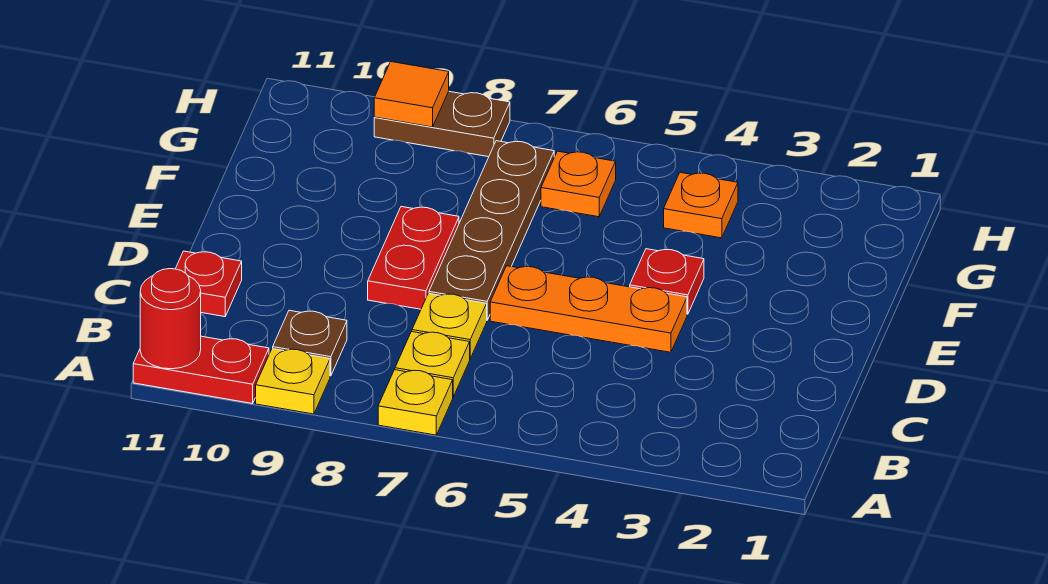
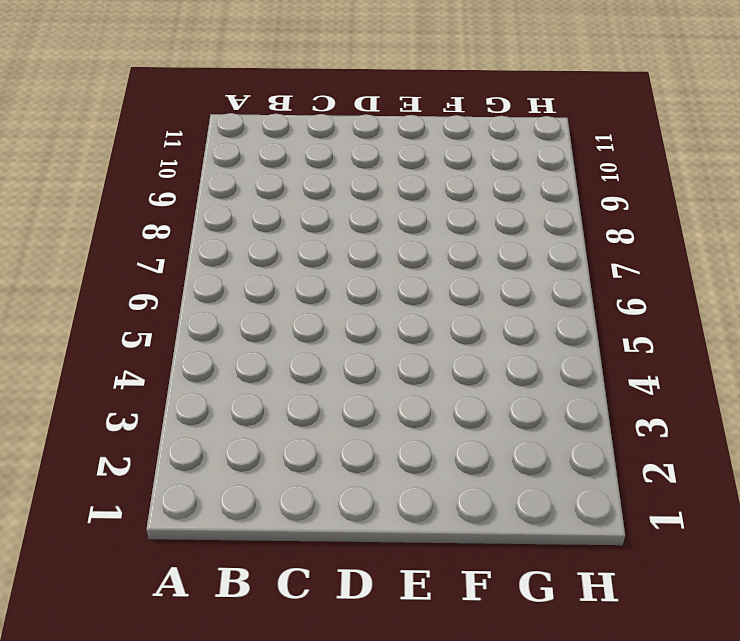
none -> yellow 1x1 plate [378,370,453,435]
none -> yellow 1x1 plate [256,349,330,414]
none -> red 1x2 plate [133,336,269,404]

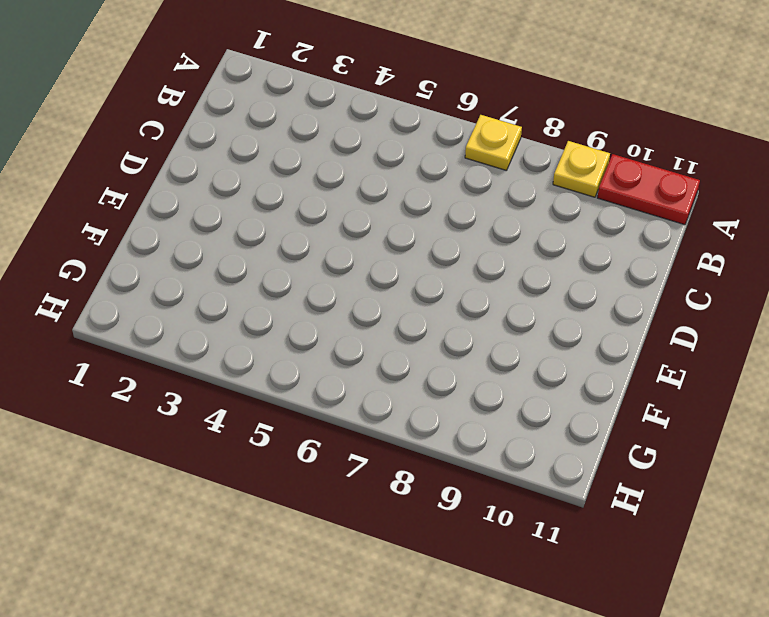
none -> yellow 1x1 plate [395,332,470,397]
none -> brown 1x1 plate [273,310,347,376]
none -> yellow 1x1 plate [412,293,487,358]

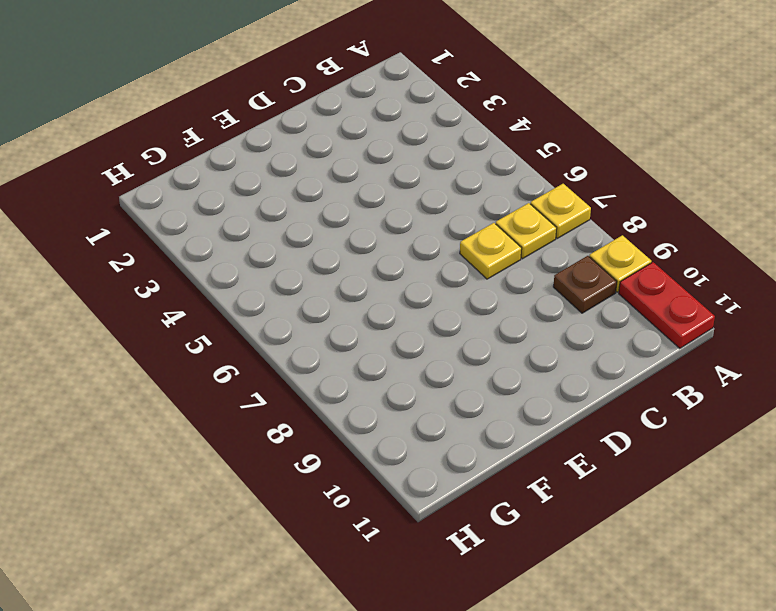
none -> red 1x1 plate [176,251,242,317]
none -> orange 1x3 plate [490,266,687,352]
none -> brown 1x4 plate [429,141,554,320]

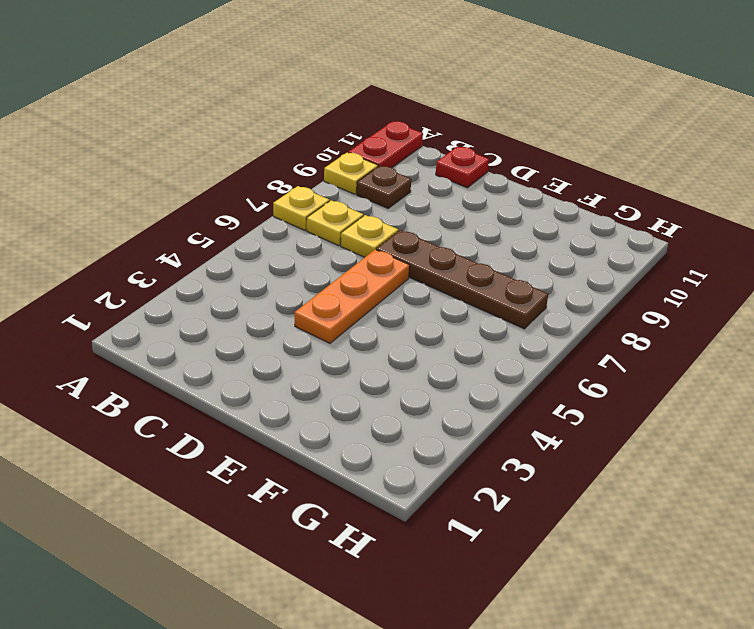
none -> red 1x2 plate [368,207,459,309]
none -> red 1x1 plate [630,249,704,314]
none -> orange 1x1 plate [664,172,738,238]

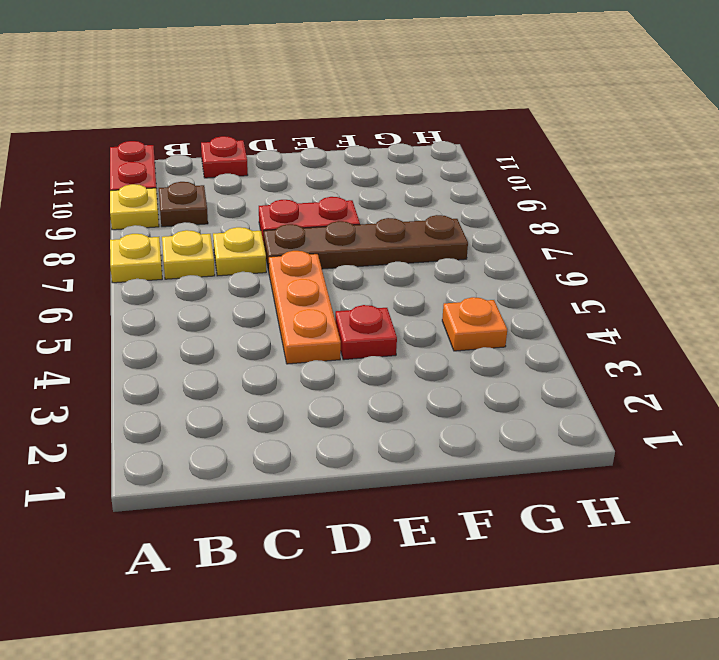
none -> orange 1x1 plate [541,151,616,217]
none -> brown 1x2 plate [374,91,510,157]
none -> red 1x1 round brick [140,269,201,369]

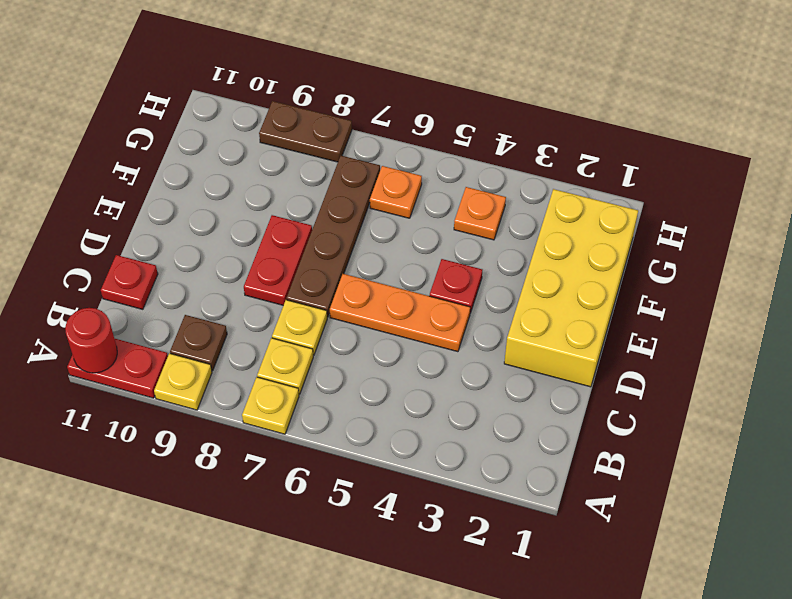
yellow 2x4 brick [504,189,638,387] -> none
none -> orange 1x1 tile [374,62,449,127]

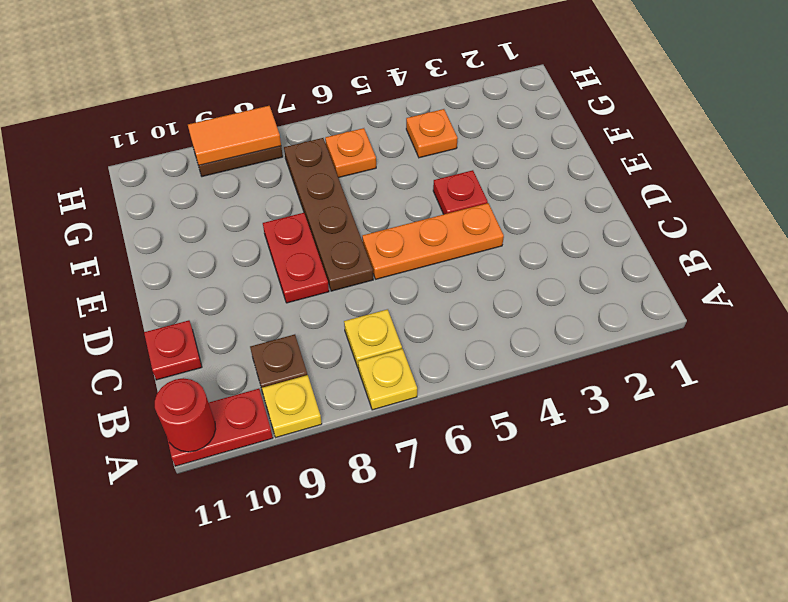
orange 1x2 tile [188,106,281,165] -> orange 1x1 tile [374,62,449,127]
none -> yellow 1x1 plate [412,293,487,358]

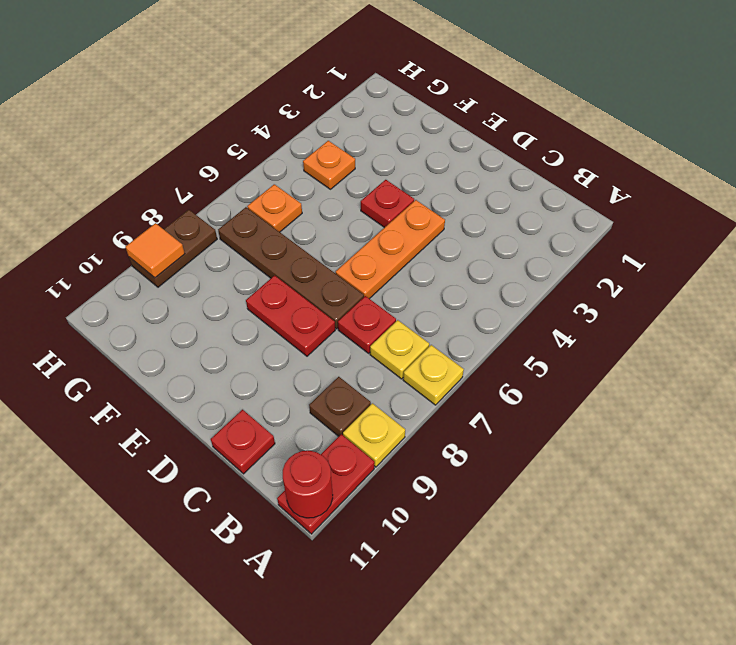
red 1x1 plate [338,296,396,353] -> yellow 1x1 plate [412,293,487,358]

